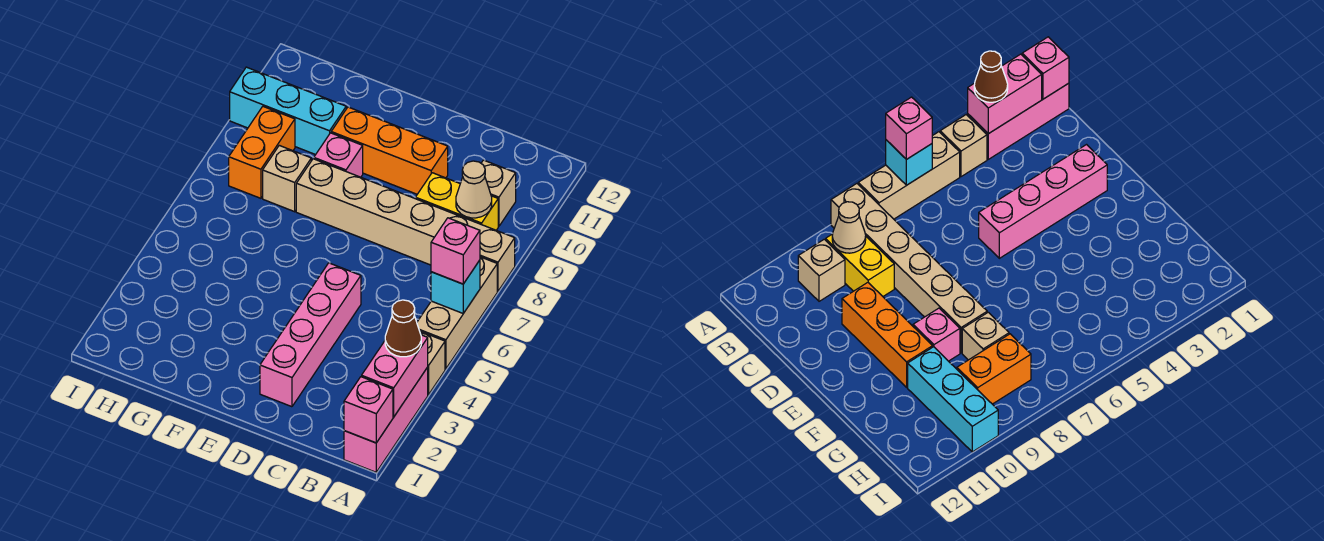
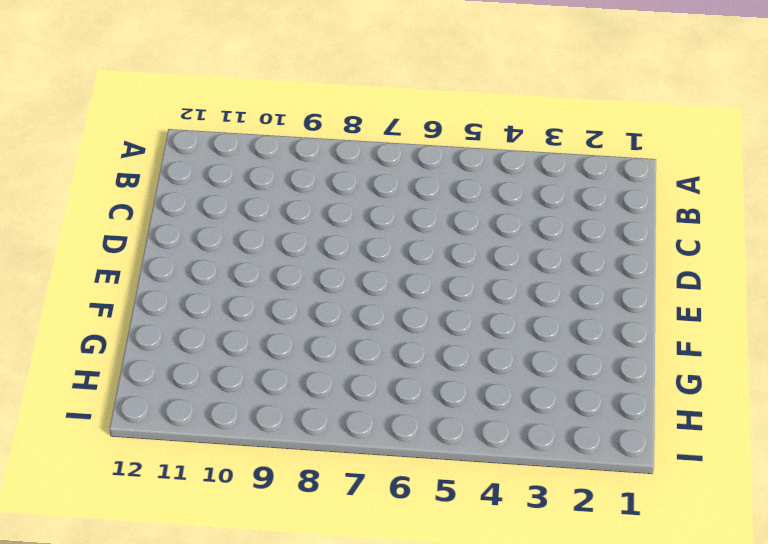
none -> pink 1x3 brick [344,367,428,472]
none -> tan 1x1 brick [420,331,445,395]
none -> tan 1x3 brick [417,257,497,369]

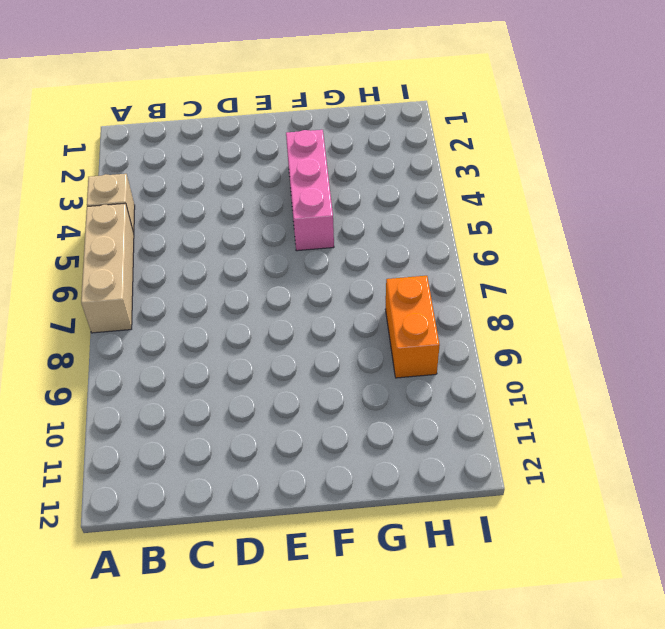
pink 1x3 brick [286,130,334,251] -> pink 1x3 brick moved to [344,367,428,472]
none -> tan 1x6 brick [296,159,515,291]
none -> yellow 1x2 brick [416,173,498,230]
none -> tan 1x1 brick [481,160,516,226]

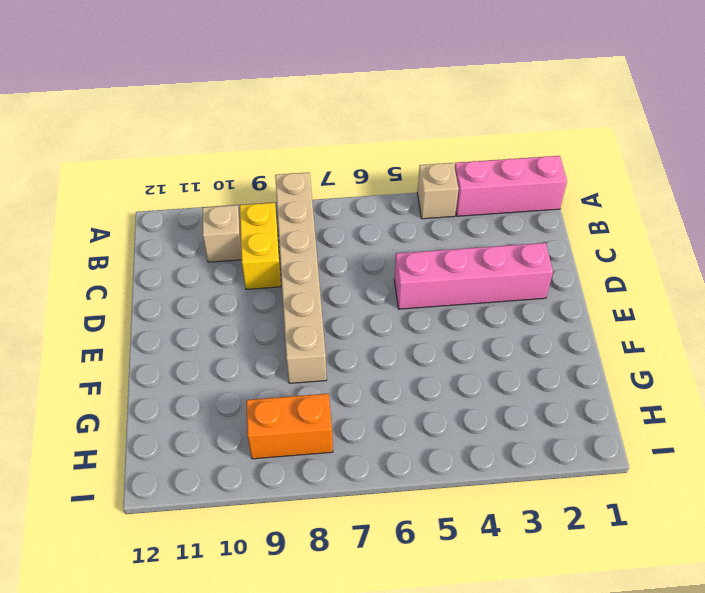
none -> tan 1x3 brick [417,257,497,369]
none -> orange 1x3 brick [331,107,448,194]
none -> pink 1x1 brick [314,133,363,177]

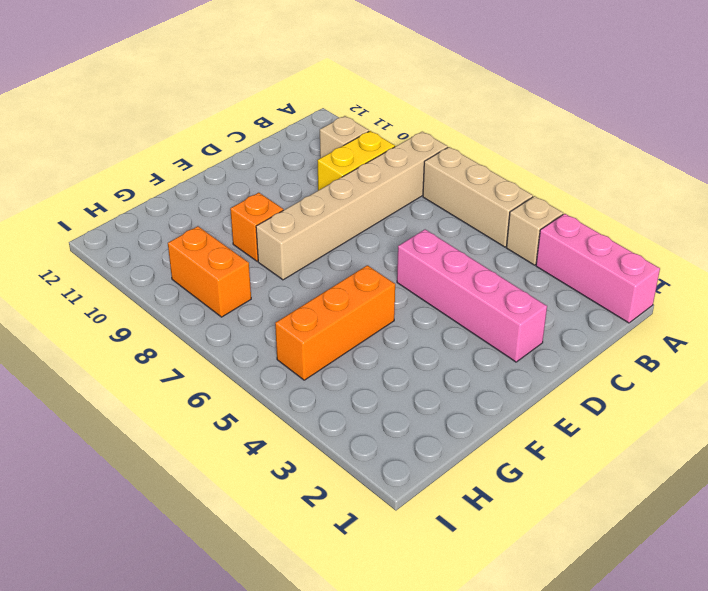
orange 1x3 brick [275,265,395,380] -> orange 1x3 brick moved to [331,107,448,194]
orange 1x1 brick [230,193,283,261] -> pink 1x1 brick [314,133,363,177]
none -> tan 1x1 brick [263,145,311,212]
none -> cyan 1x3 brick [230,67,346,155]
none -> pink 1x1 brick [344,377,393,443]

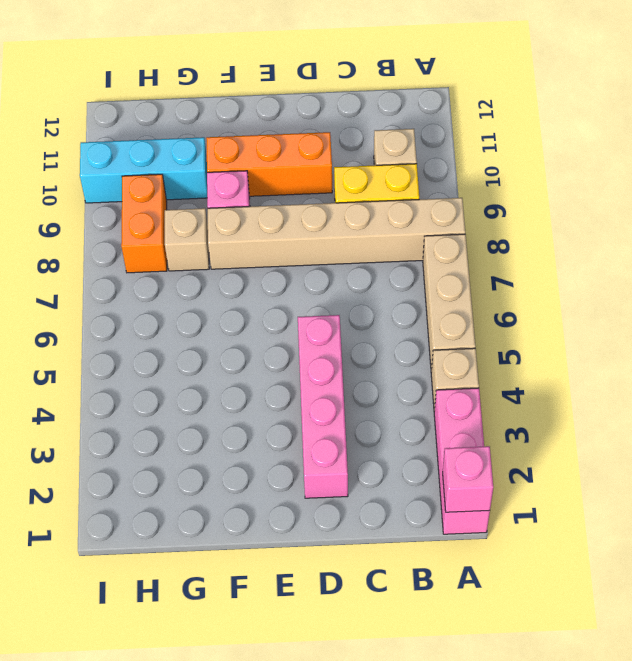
none -> pink 1x2 brick [362,335,428,417]
none -> cyan 1x1 brick [431,260,480,313]
none -> tan 1x1 cone [456,161,492,218]

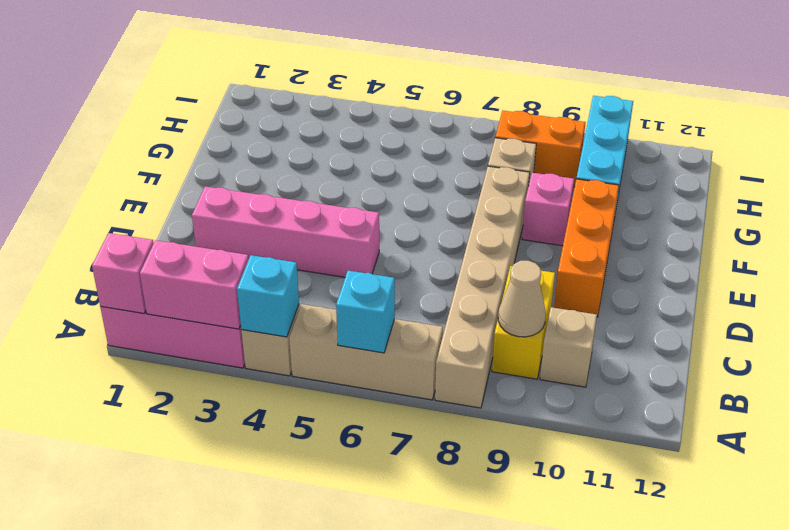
cyan 1x1 brick [237,255,299,337] -> none
none -> brown 1x1 cone [385,300,421,357]
none -> pink 1x1 brick [431,218,480,284]

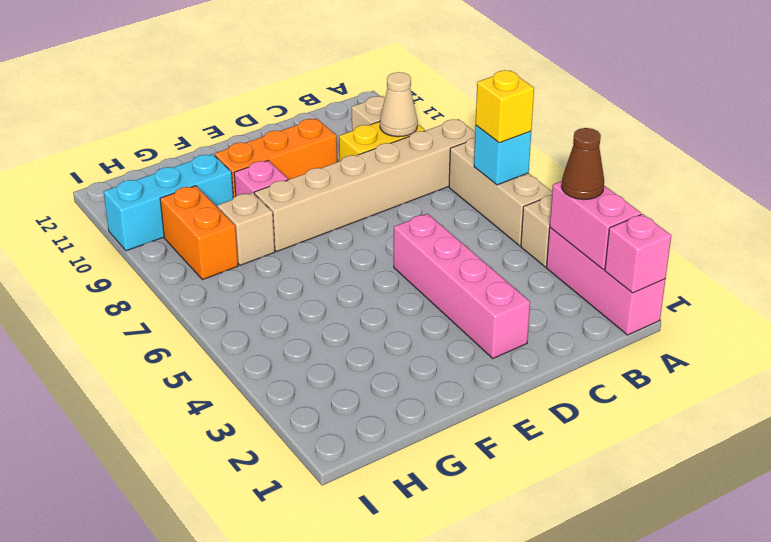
yellow 1x1 brick [476,70,534,143] -> pink 1x1 brick [431,218,480,284]

